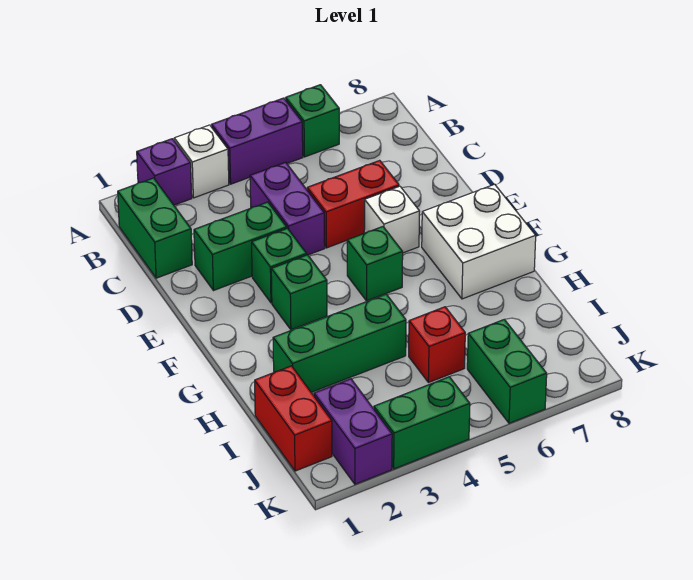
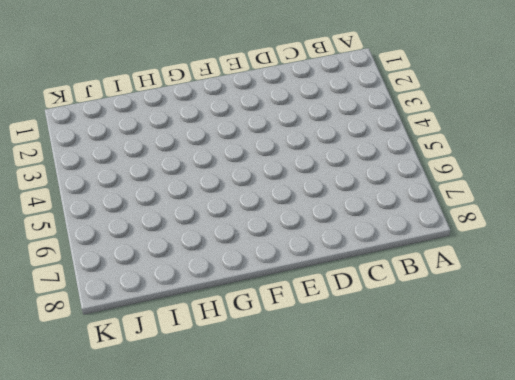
none -> purple 1x1 brick [137,139,192,205]
none -> white 1x1 brick [174,125,229,198]
none -> purple 1x2 brick [212,98,303,184]

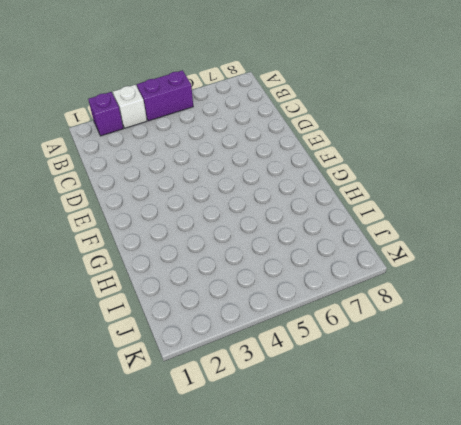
none -> green 1x1 brick [286,85,339,157]
none -> green 1x2 brick [118,178,192,278]
none -> purple 1x2 brick [250,162,325,255]

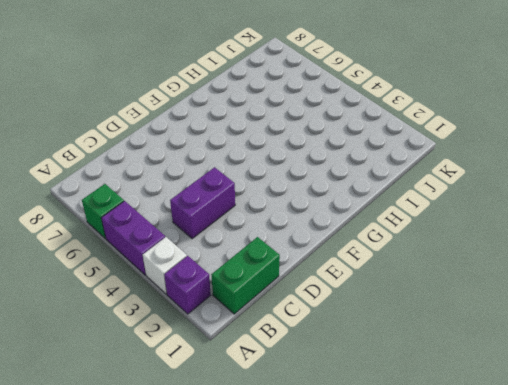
none -> green 1x2 brick [194,202,287,291]
none -> red 1x2 brick [307,160,399,248]
none -> green 1x1 brick [252,228,307,303]

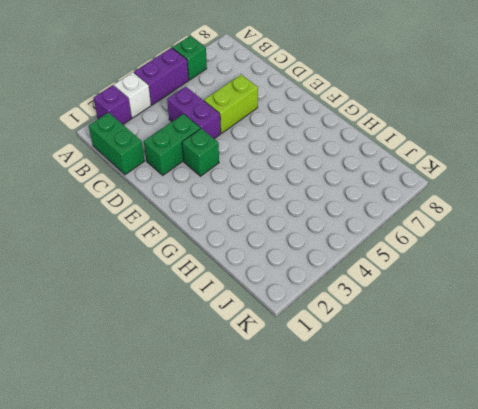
lime 1x2 brick [204,75,258,133] -> red 1x2 brick [307,160,399,248]
none -> white 1x1 brick [364,186,420,253]
none -> green 1x1 brick [271,255,327,330]
none -> green 1x1 brick [347,227,403,301]

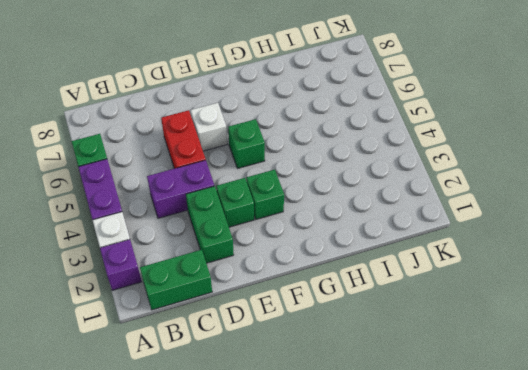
none -> white 2x2 brick [422,184,536,299]
none -> green 1x3 brick [273,294,406,392]
none -> red 1x2 brick [255,366,332,471]

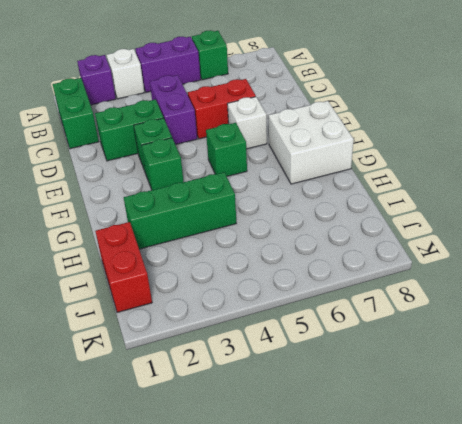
none -> red 1x1 brick [409,307,465,383]
none -> purple 1x2 brick [314,379,392,484]
none -> green 1x2 brick [467,319,547,423]

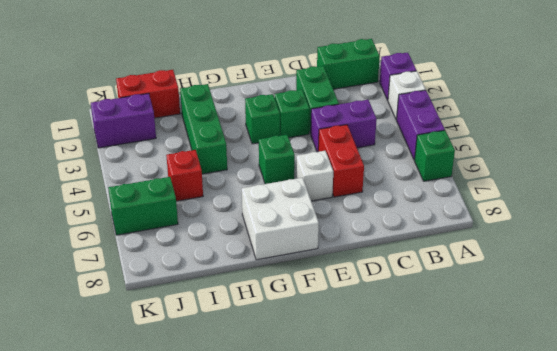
none -> green 1x2 brick [374,377,470,469]

